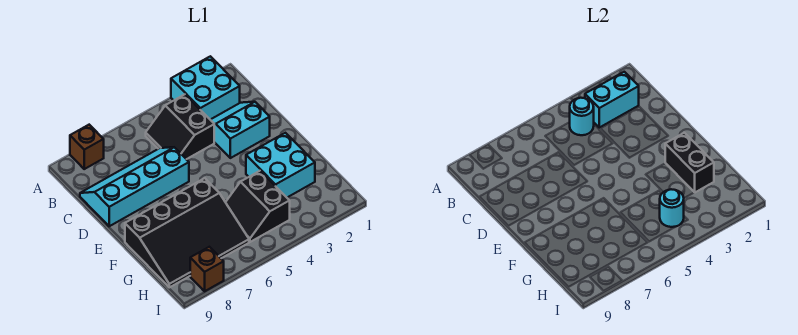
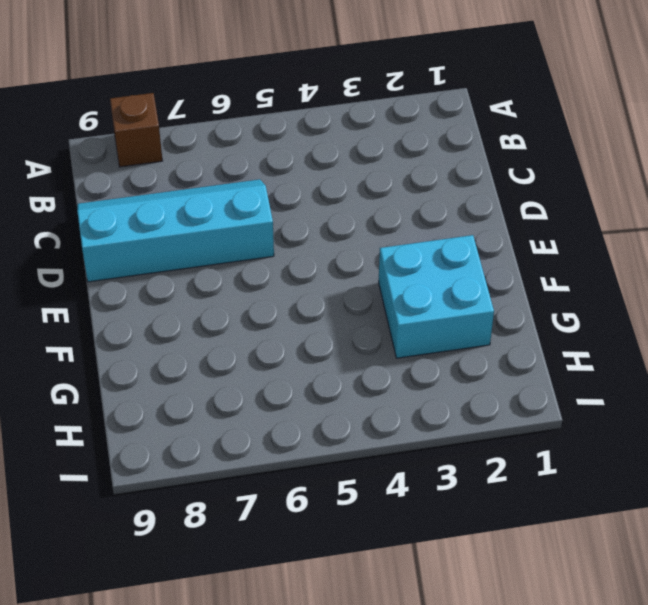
none -> cyan 2x2 brick [171,56,240,120]
none -> black 2x2 slope [146,95,214,159]
none -> cyan 2x2 slope [211,102,270,158]

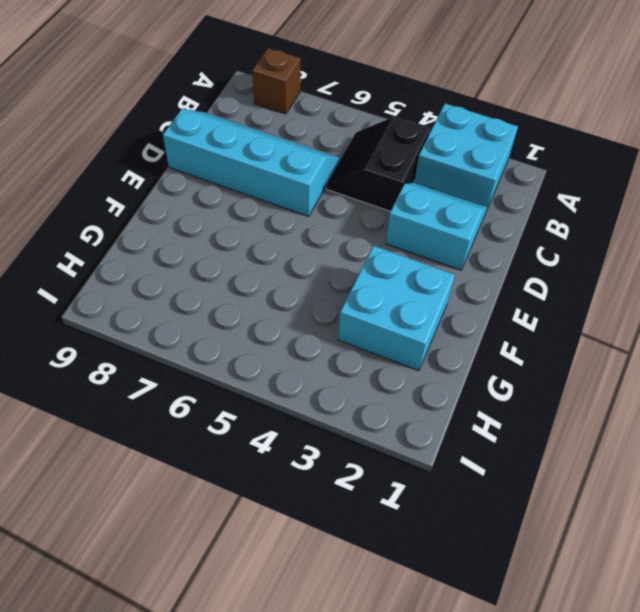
none -> black 3x4 slope [125,178,249,287]
none -> black 2x2 slope [226,171,290,242]
none -> brown 1x1 brick [190,247,224,291]

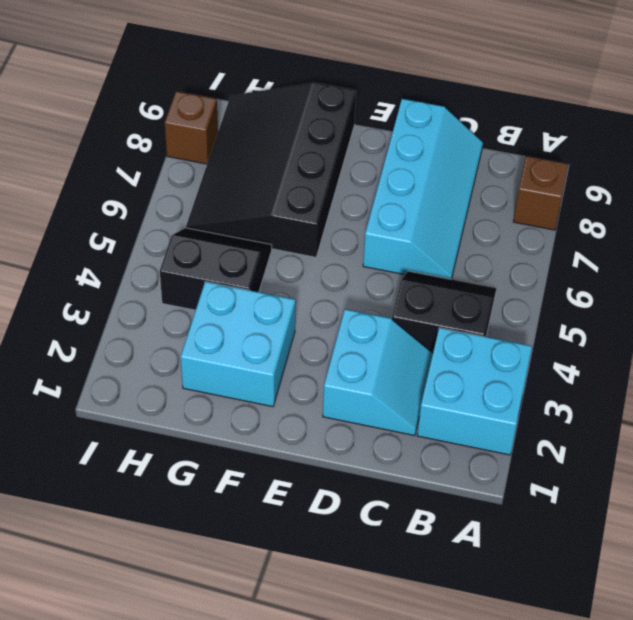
none -> cyan 1x2 brick [585,72,639,127]
none -> cyan 1x1 round brick [570,98,594,135]
none -> black 1x2 brick [665,133,714,192]

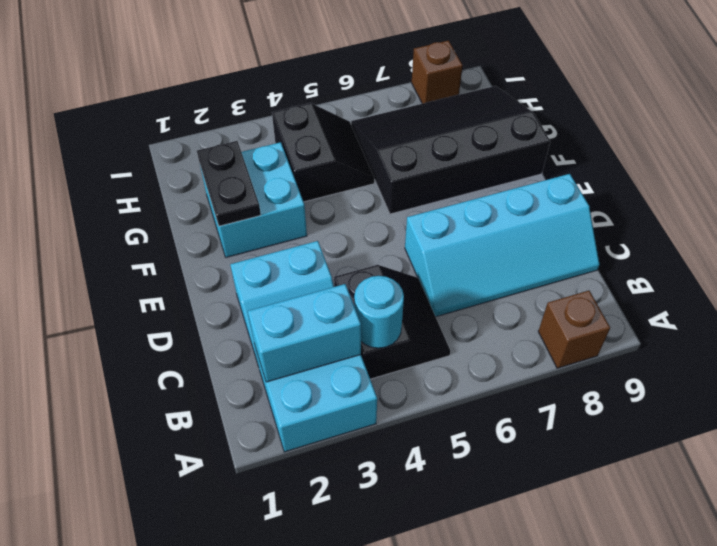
black 1x2 plate [197,141,261,226] -> black 1x2 brick [665,133,714,192]
none -> cyan 1x1 round brick [660,189,684,227]

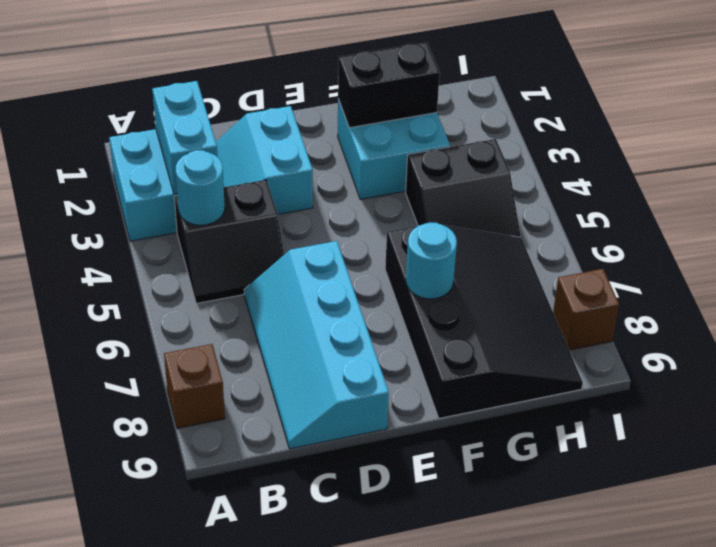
cyan 1x1 round brick [406,223,457,299] -> cyan 1x1 round brick moved to [660,189,684,227]

